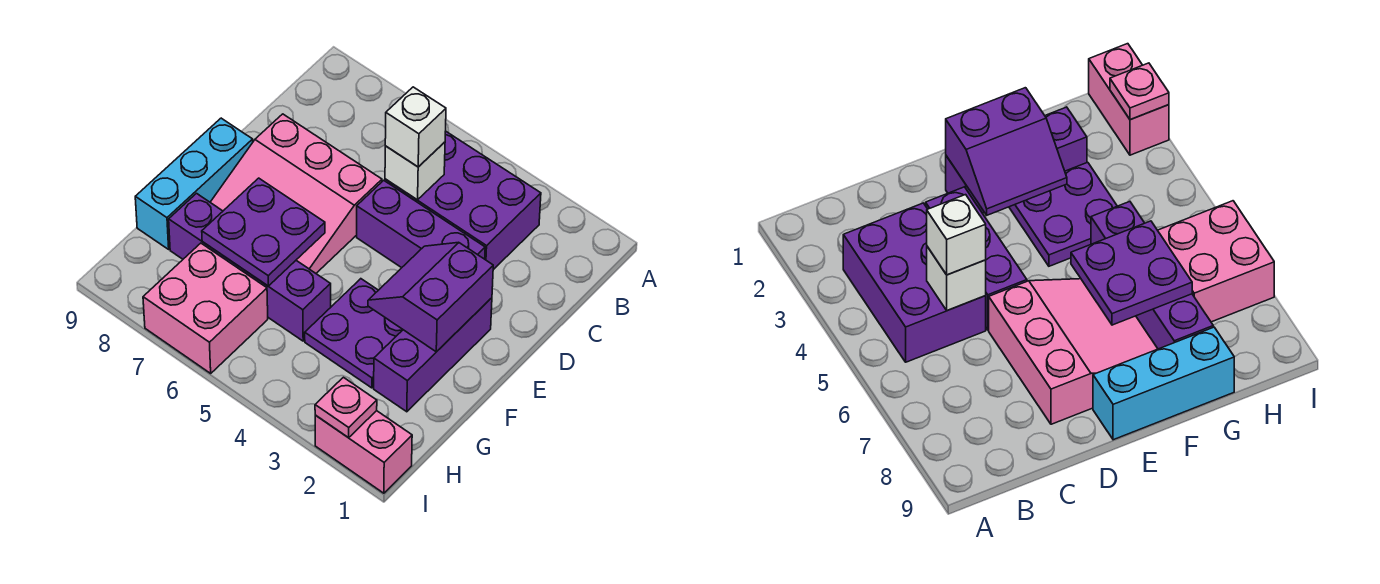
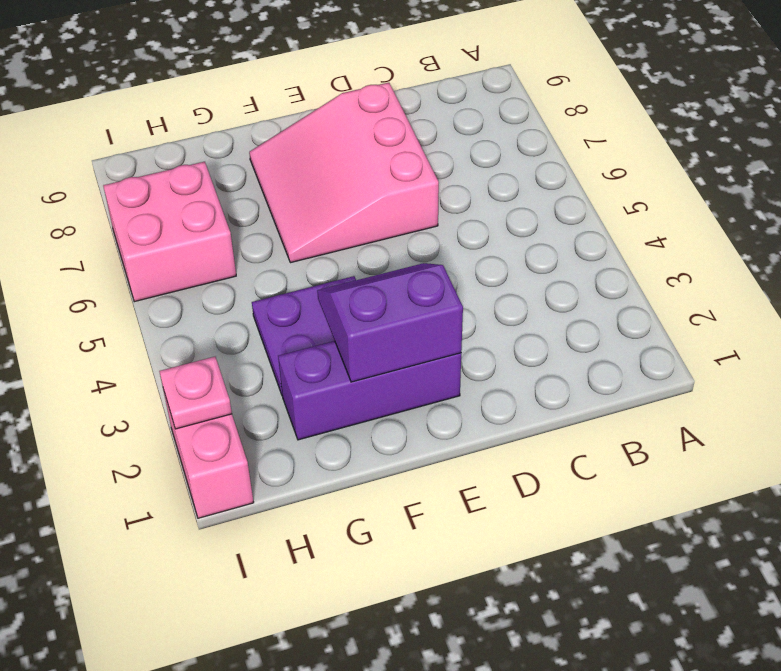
none -> purple 2x3 brick [385,131,541,270]
none -> purple 1x3 brick [357,180,485,268]
none -> cyan 1x3 brick [135,118,253,249]

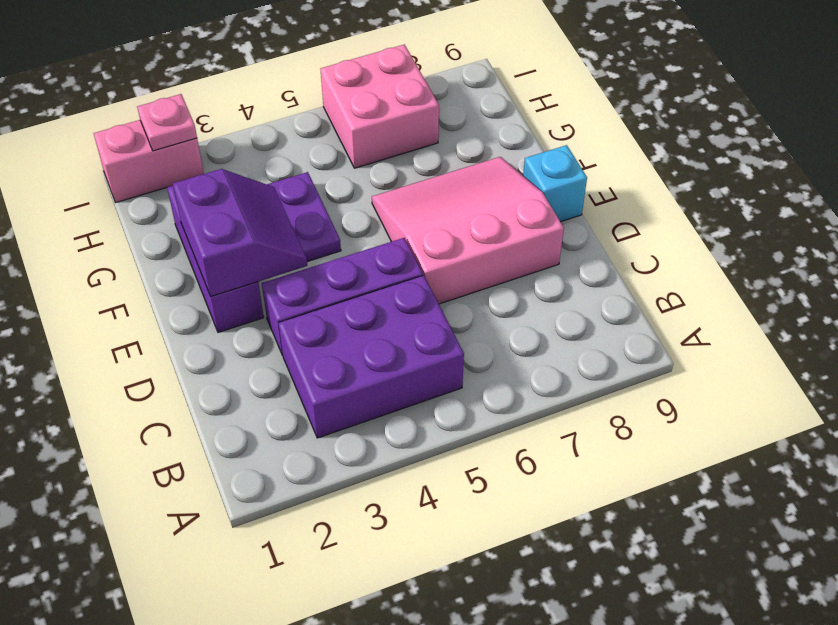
cyan 1x1 brick [523,145,587,222] -> cyan 1x3 brick [135,118,253,249]
none -> purple 1x4 brick [169,193,331,341]
none -> white 1x1 brick [385,142,445,200]
none -> purple 2x2 plate [202,178,325,286]

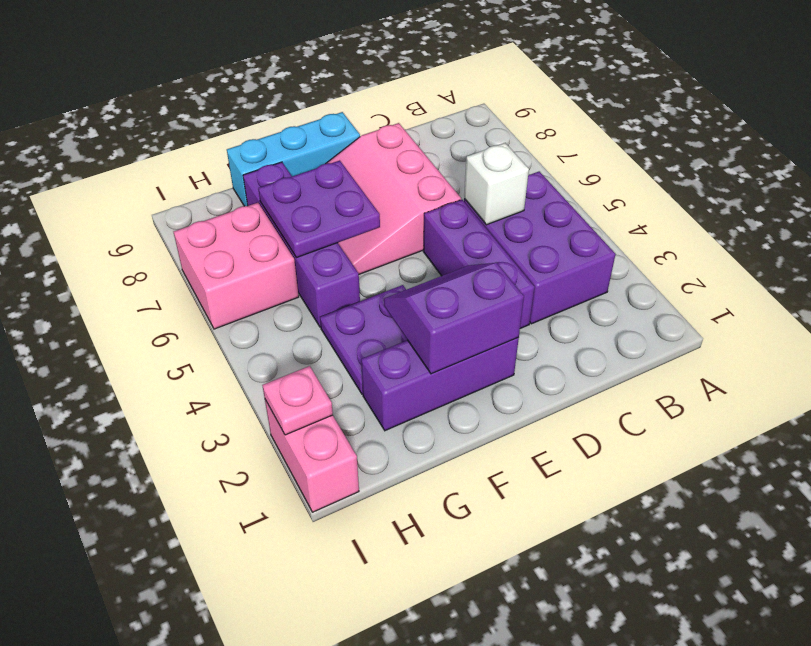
none -> white 1x1 brick [385,87,446,167]

